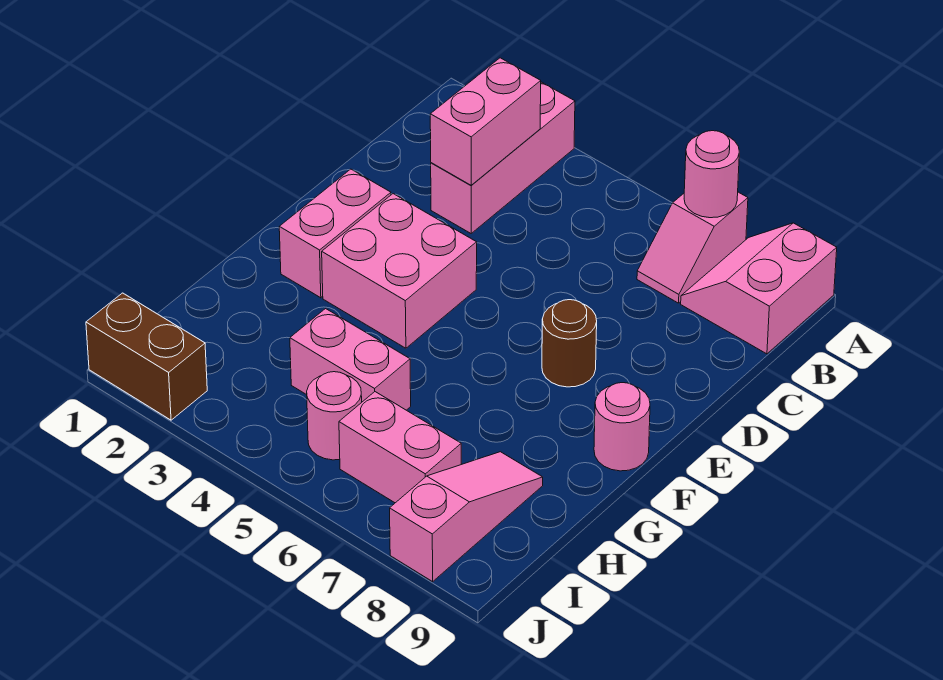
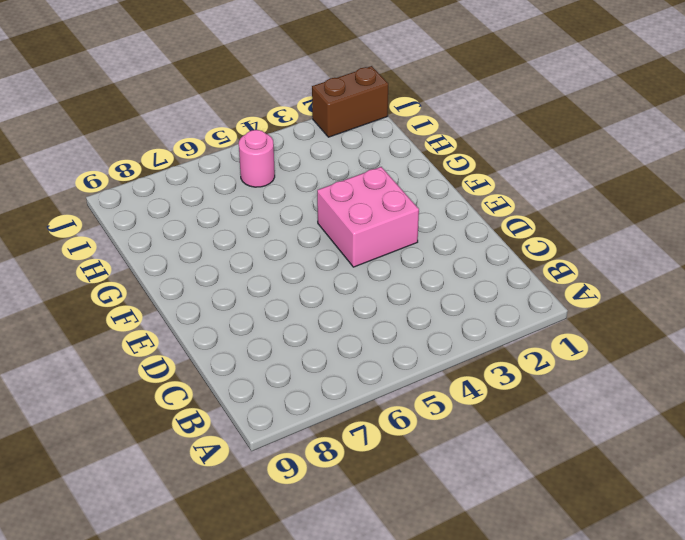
none -> pink 1x3 brick [431,82,575,233]
none -> pink 1x2 slope [637,192,748,303]
none -> pink 2x2 slope [681,223,837,354]

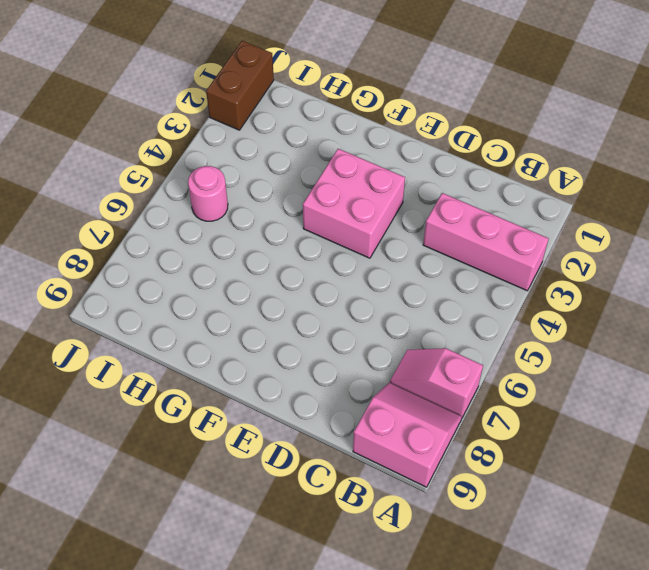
none -> pink 1x2 brick [279,169,391,298]
none -> brown 1x1 round brick [542,300,597,387]
none -> pink 1x1 round brick [594,383,650,471]

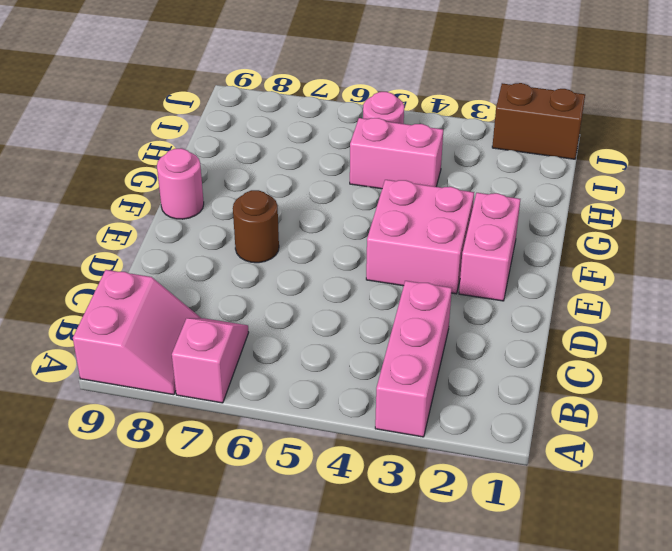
none -> pink 1x3 slope [390,452,543,582]
none -> pink 1x2 brick [339,392,461,503]
none -> pink 1x1 round brick [684,131,739,218]

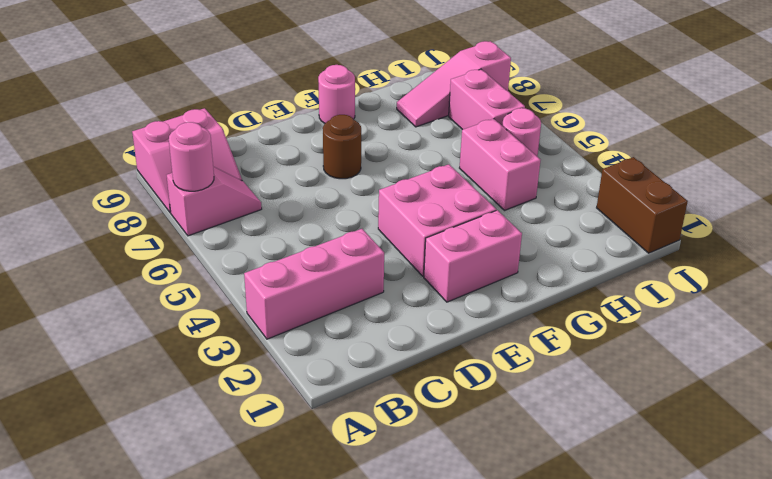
none -> pink 1x2 brick [430,58,541,185]

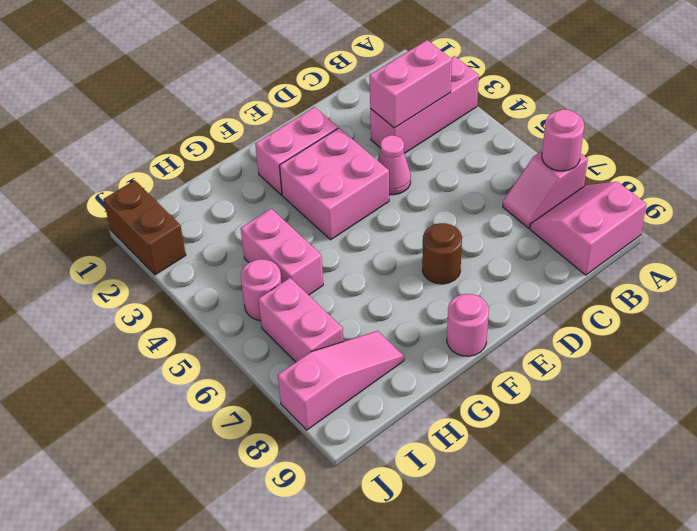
pink 1x1 cone [378,135,411,195] -> none

